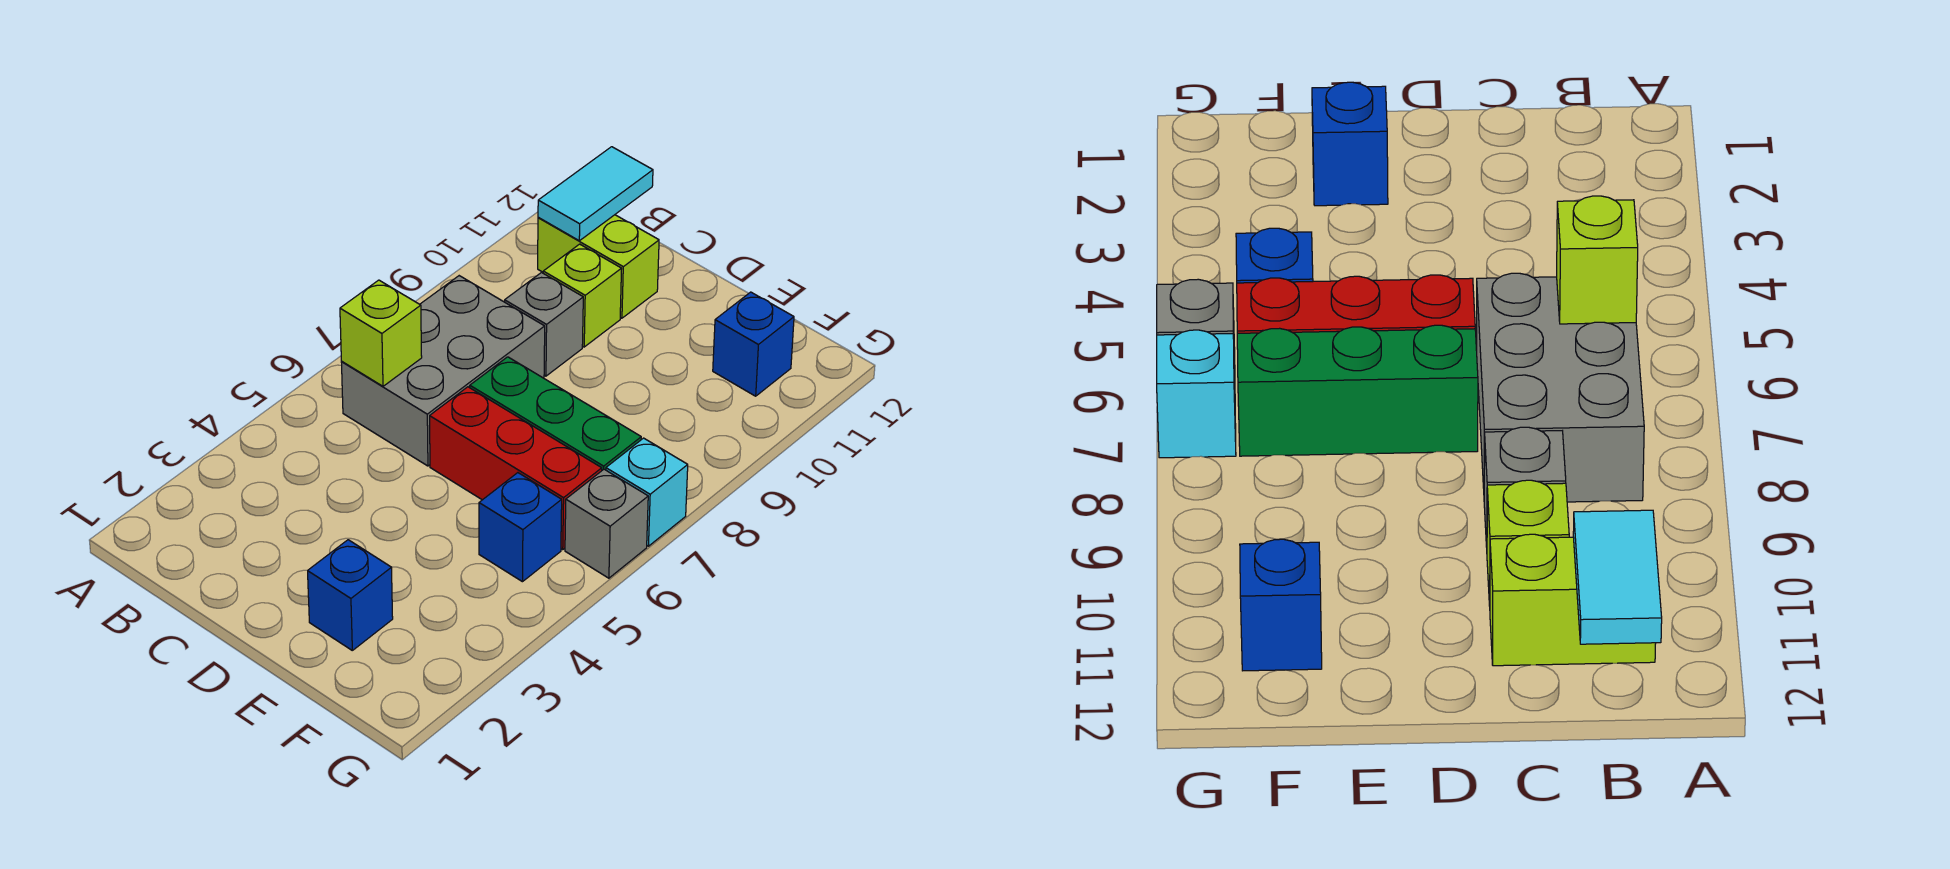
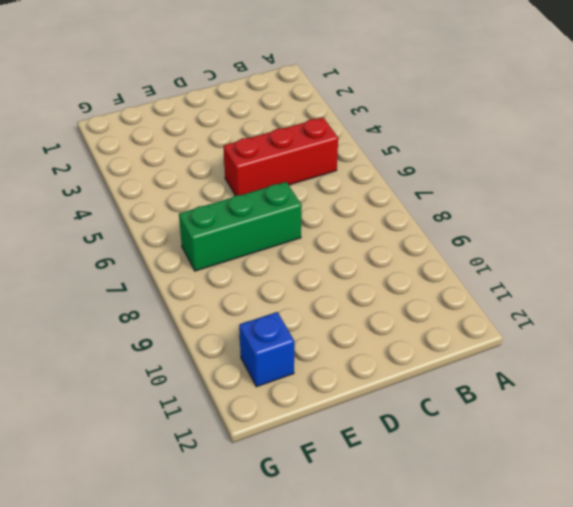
red 1x3 brick [223,117,338,196] -> red 1x3 brick moved to [430,387,602,549]
none -> grey 2x3 brick [341,276,545,466]
none -> lime 1x2 brick [538,215,659,318]
none -> grey 1x1 brick [505,273,583,376]

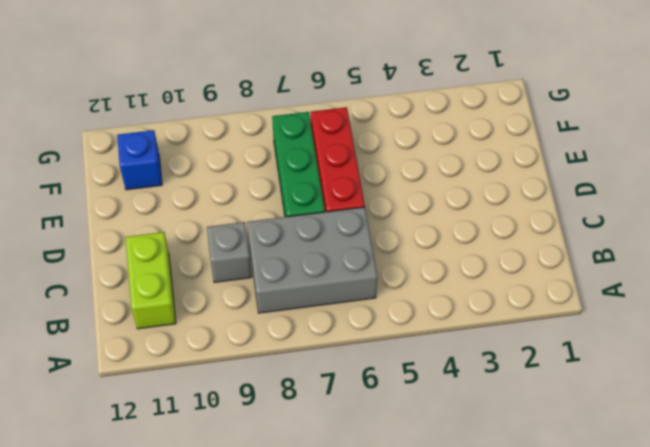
none -> lime 1x1 brick [543,244,622,347]
none -> blue 1x1 brick [308,540,393,650]
none -> blue 1x1 brick [479,473,562,582]

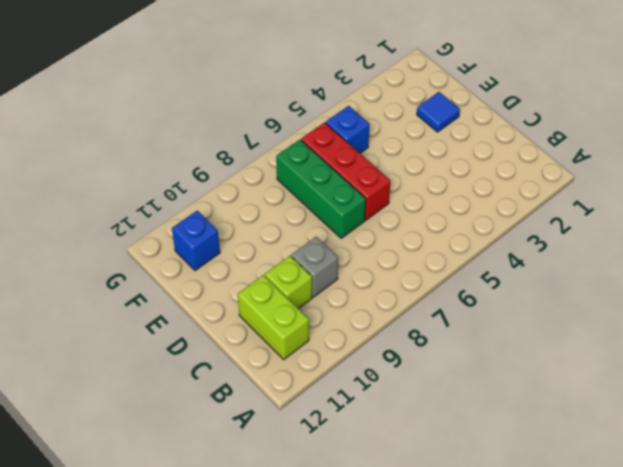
blue 1x1 tile [417,92,460,132] -> blue 1x1 brick [308,540,393,650]
none -> grey 2x3 brick [341,276,545,466]
none -> grey 1x1 brick [565,469,648,578]
none -> cyan 1x1 brick [606,438,688,546]

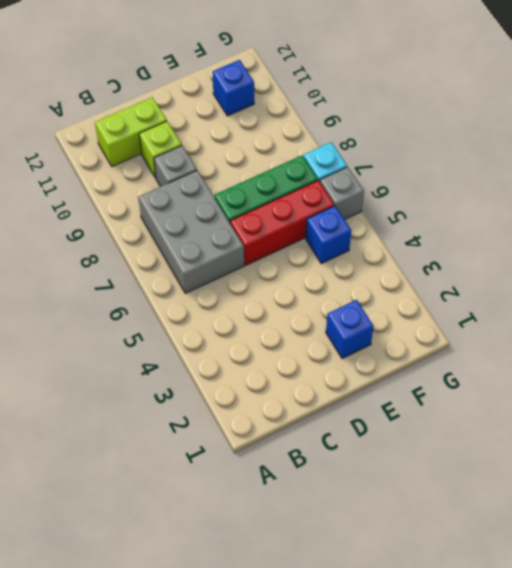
none -> lime 1x1 brick [340,280,422,386]
none -> cyan 1x2 tile [538,147,653,241]

